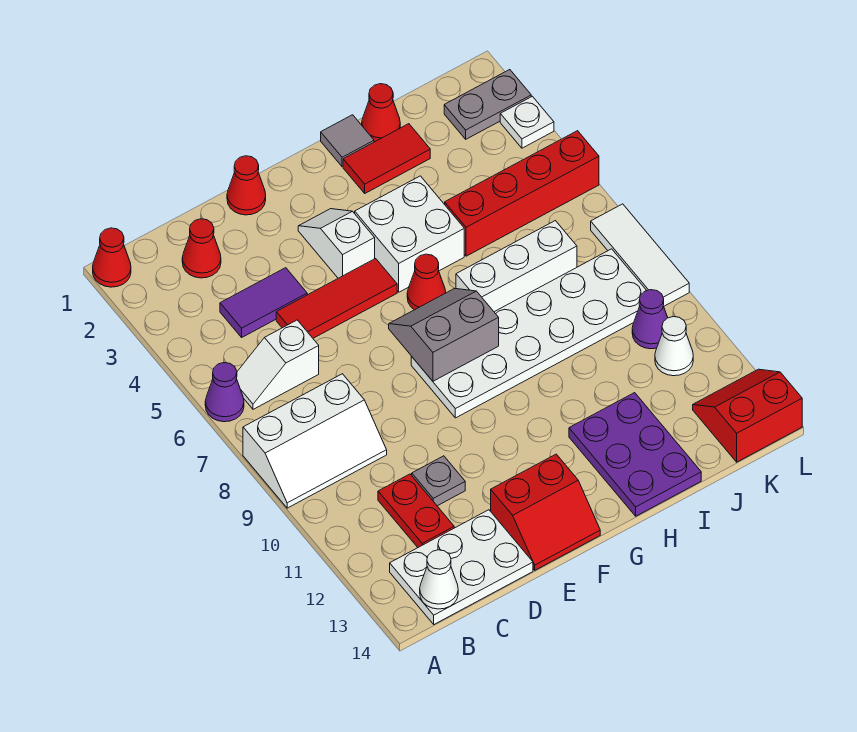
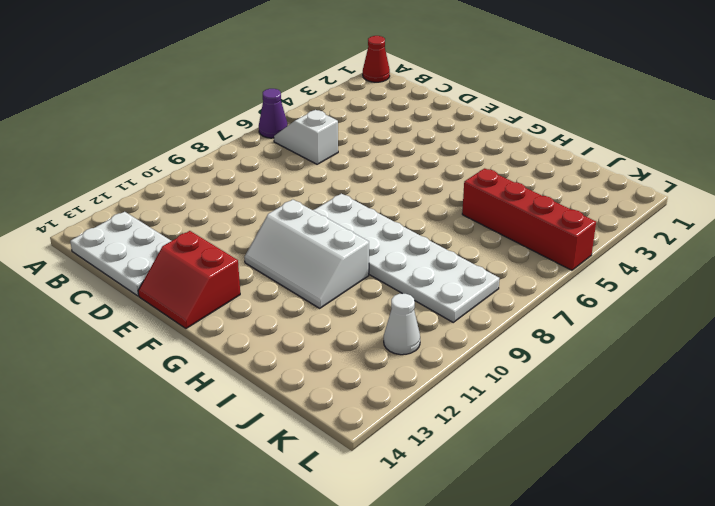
white 2x3 slope [245,200,369,308] -> white 2x3 slope moved to [243,374,387,508]
none -> red 1x1 cone [182,219,221,278]
none -> purple 1x2 tile [220,268,307,337]
none -> red 1x2 plate [378,474,454,547]
none -> red 1x3 tile [276,259,397,338]

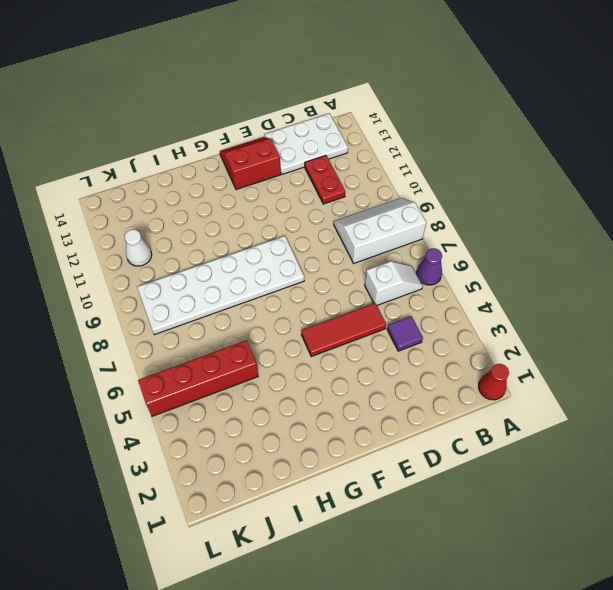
purple 1x1 tile [387,316,423,351] -> purple 1x2 tile [220,268,307,337]
none -> red 1x1 cone [182,219,221,278]
none -> grey 1x1 plate [412,456,465,506]
none -> red 1x1 cone [227,156,266,215]
none -> white 1x2 slope [298,209,375,278]

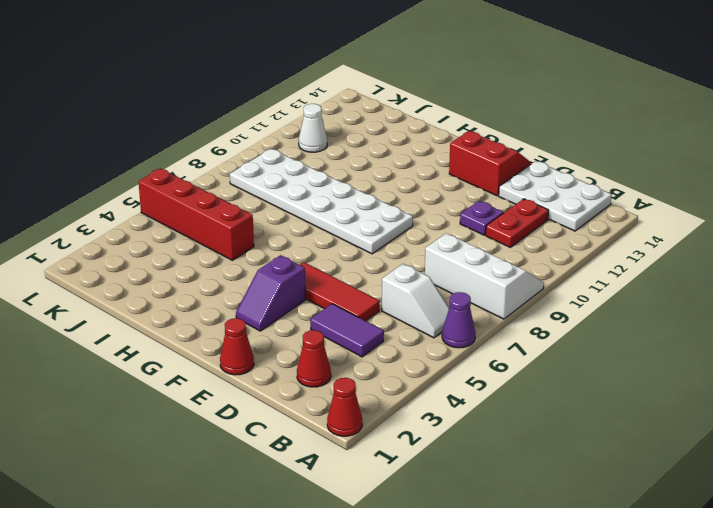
purple 1x1 plate [460,201,503,235] -> grey 1x1 plate [412,456,465,506]
purple 1x2 slope [236,255,305,331] -> white 1x2 slope [298,209,375,278]
none -> white 2x2 brick [355,176,464,292]
none -> red 1x1 cone [407,254,446,310]
none -> grey 1x1 tile [321,115,374,167]
none -> red 1x2 tile [343,124,430,193]

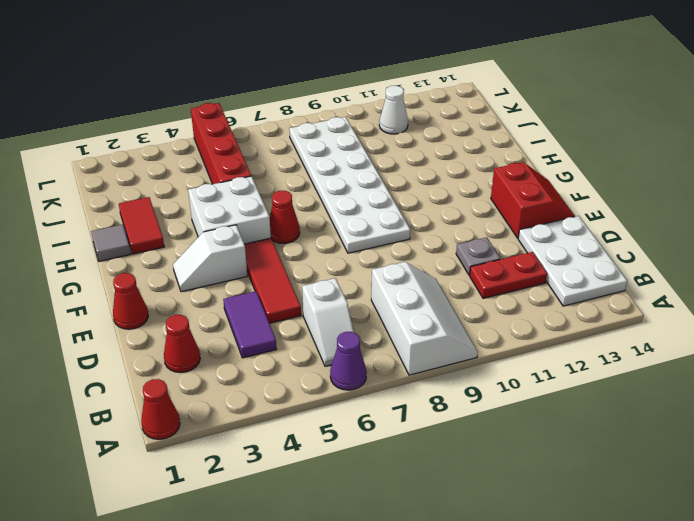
none -> white 1x3 brick [456,221,577,312]
none -> purple 2x3 plate [569,393,701,516]
none -> red 1x1 cone [362,84,400,142]
none -> grey 1x2 plate [444,70,531,139]

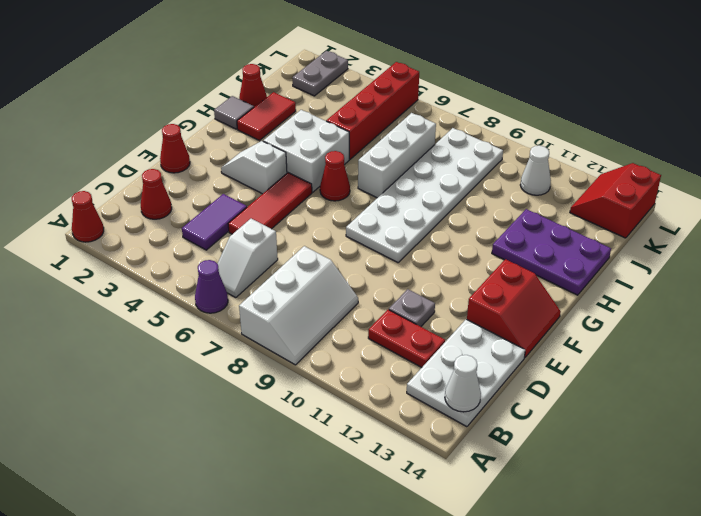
none -> purple 1x1 cone [632,290,668,349]
none -> white 1x1 plate [500,96,554,148]
none -> white 1x3 tile [591,204,689,306]
none -> grey 2x2 slope [389,288,499,381]

